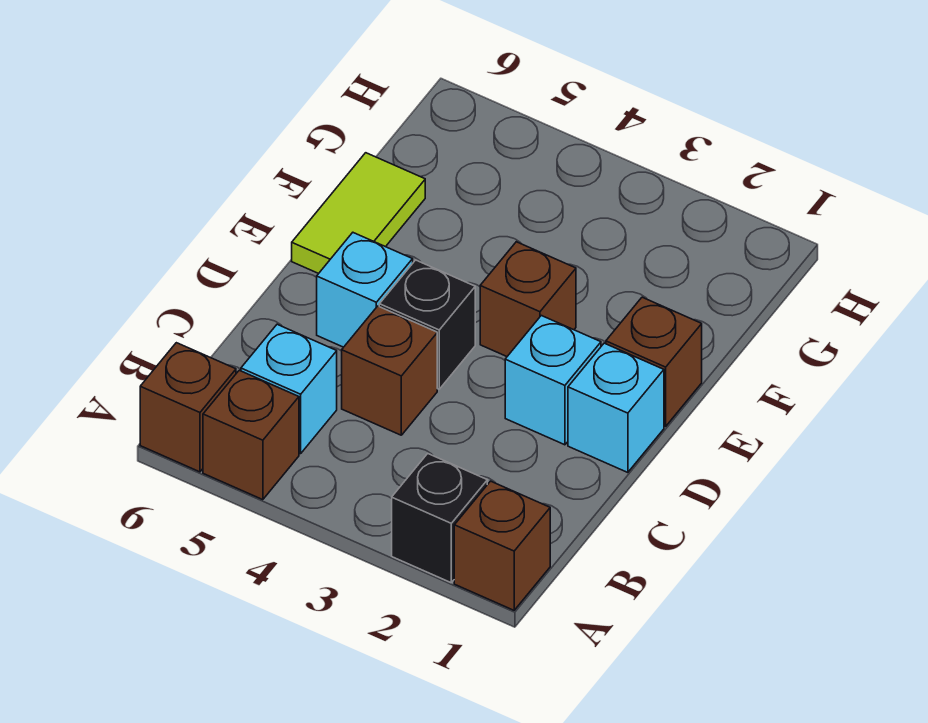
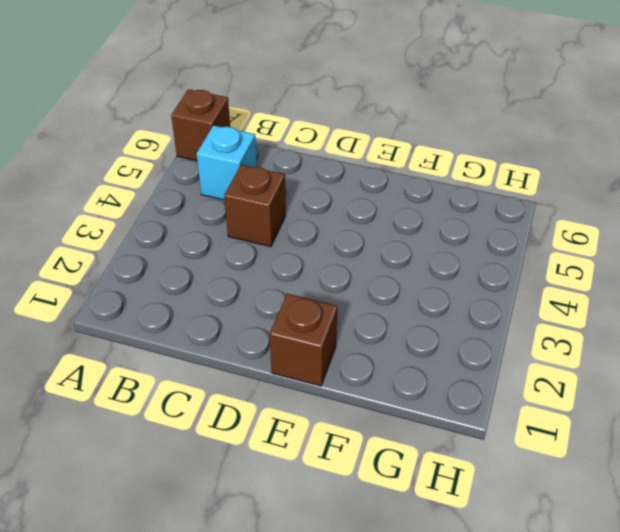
none -> brown 1x1 brick [454,481,550,610]
none -> black 1x1 brick [392,454,487,583]
none -> brown 1x1 brick [203,370,299,500]

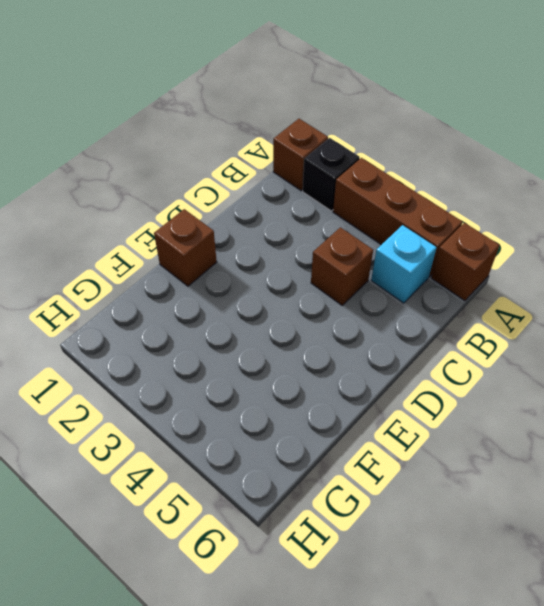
brown 1x3 brick [333,158,462,277] -> brown 1x1 brick [203,370,299,500]
none -> cyan 1x1 brick [568,343,664,473]
none -> cyan 1x1 brick [505,316,601,445]
none -> black 1x1 brick [379,260,475,389]

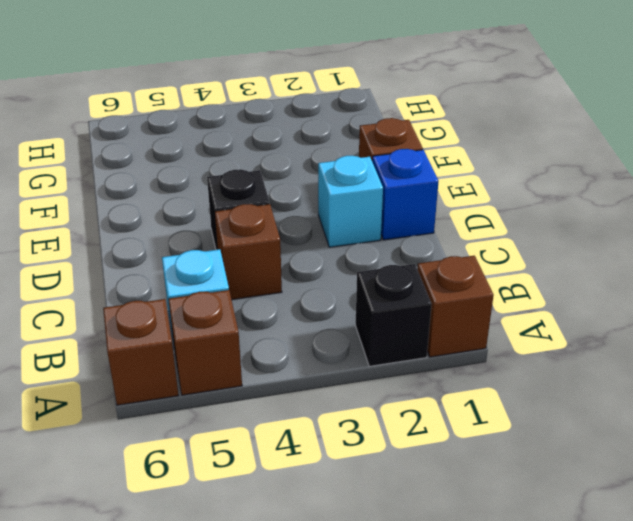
blue 1x1 brick [372,149,439,240] -> cyan 1x1 brick [568,343,664,473]
none -> cyan 1x1 brick [317,233,413,347]
none -> brown 1x1 brick [480,242,576,356]
none -> lime 1x2 tile [292,153,425,274]

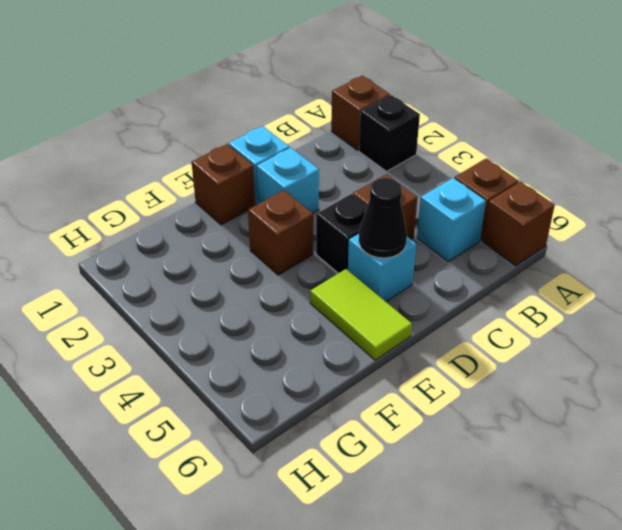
black 1x1 cone [359,178,407,258] -> none
lime 1x2 tile [310,269,412,360] -> lime 1x2 tile turned to [292,153,425,274]

